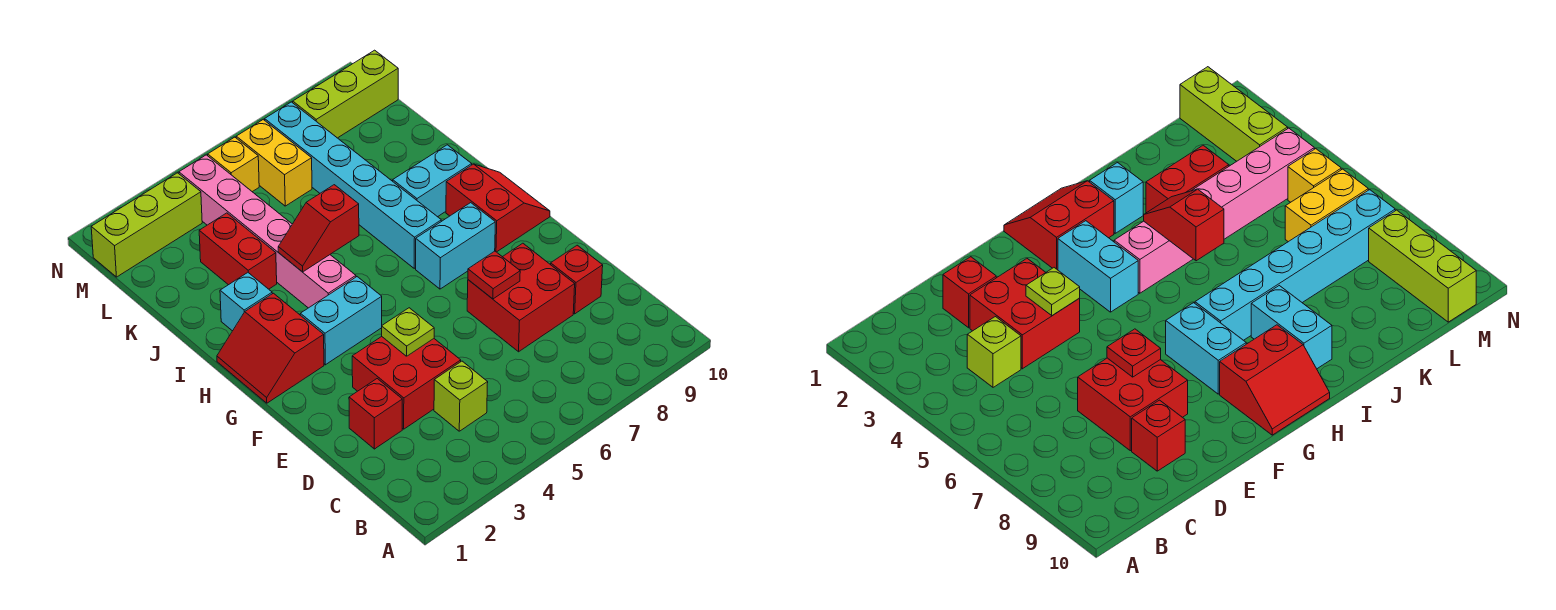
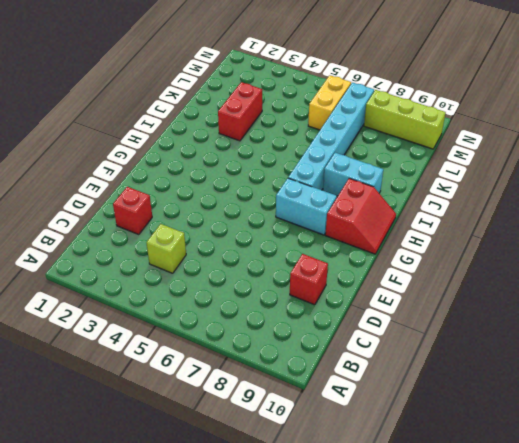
none -> red 2x2 brick [352,337,461,429]
none -> red 2x2 brick [467,243,575,352]
none -> red 2x2 slope [217,293,324,403]

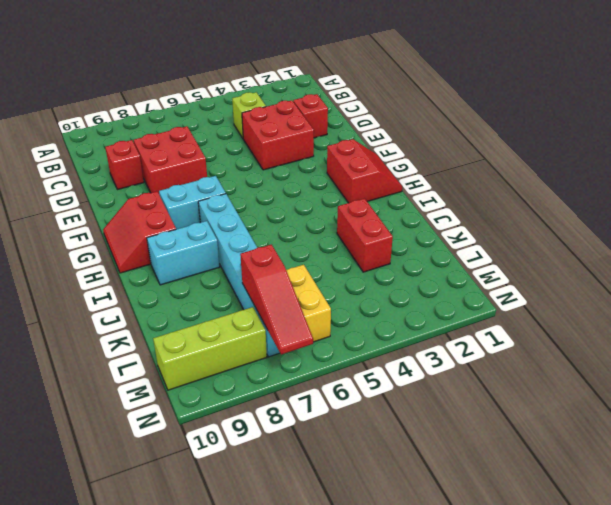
red 1x3 slope [240,245,313,354] -> none
none -> cyan 1x2 brick [300,277,382,365]
none -> pink 1x6 brick [179,155,356,308]
none -> cyan 1x1 brick [220,273,272,331]

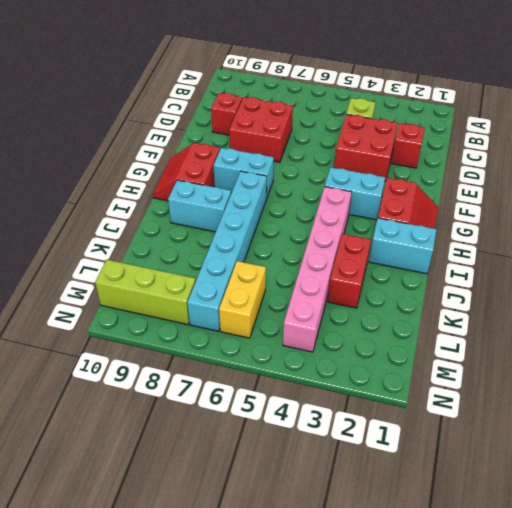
cyan 1x2 brick [369,218,437,274] -> cyan 1x1 brick [220,273,272,331]
none -> lime 1x3 brick [91,173,202,277]
none -> yellow 1x1 brick [208,137,259,192]
none -> lime 1x1 plate [382,308,434,356]

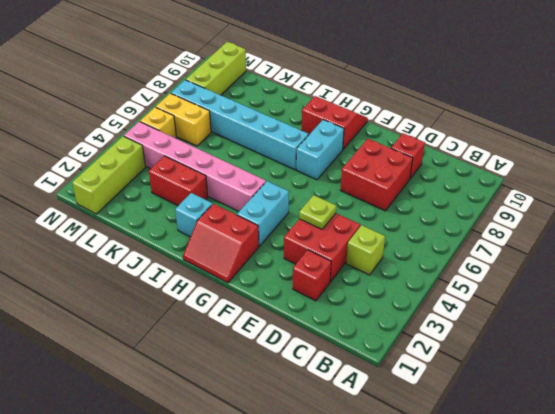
none -> cyan 1x2 brick [393,145,472,217]
none -> red 1x1 plate [468,251,520,299]
none -> red 1x2 slope [278,185,359,272]

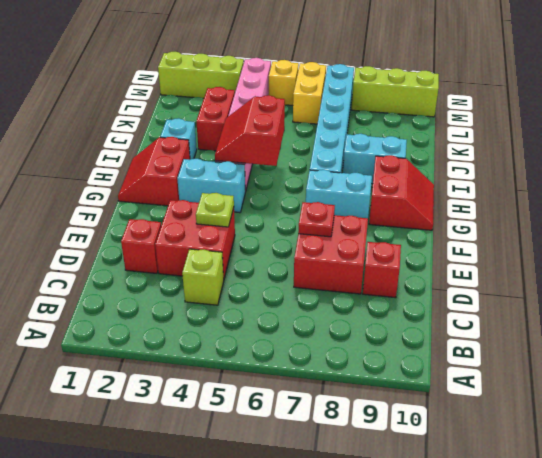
red 2x2 slope [215,95,285,166] -> red 1x2 slope [278,185,359,272]

